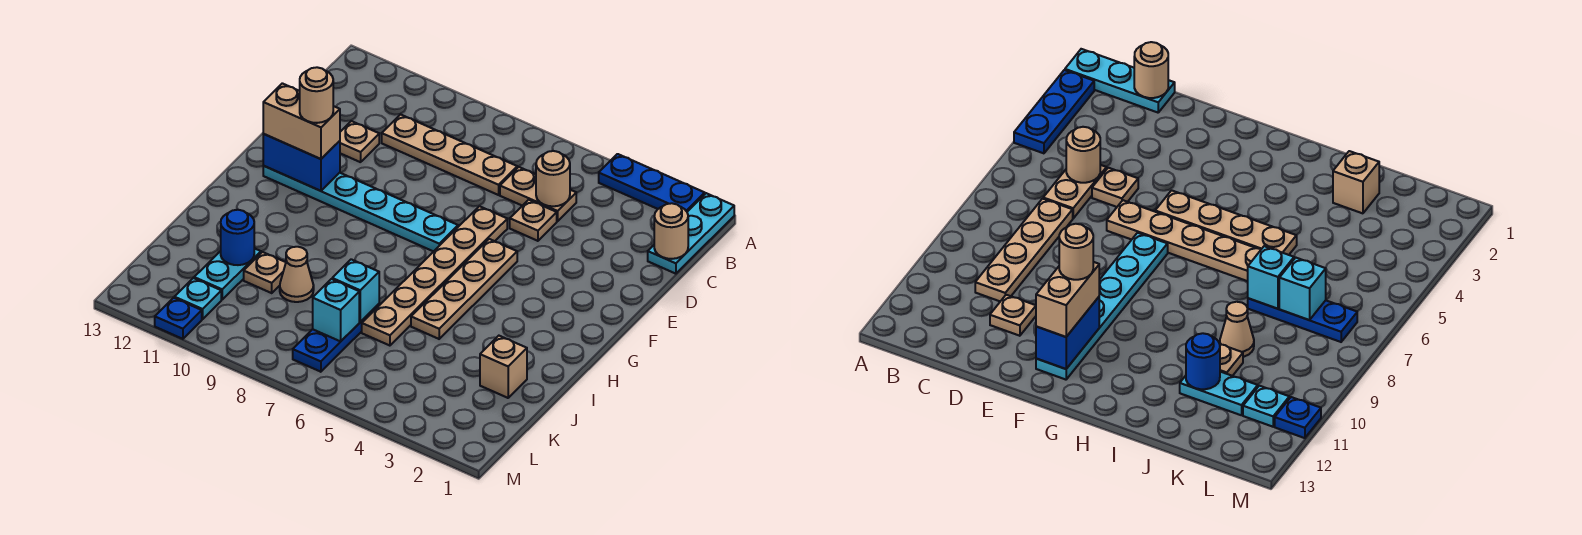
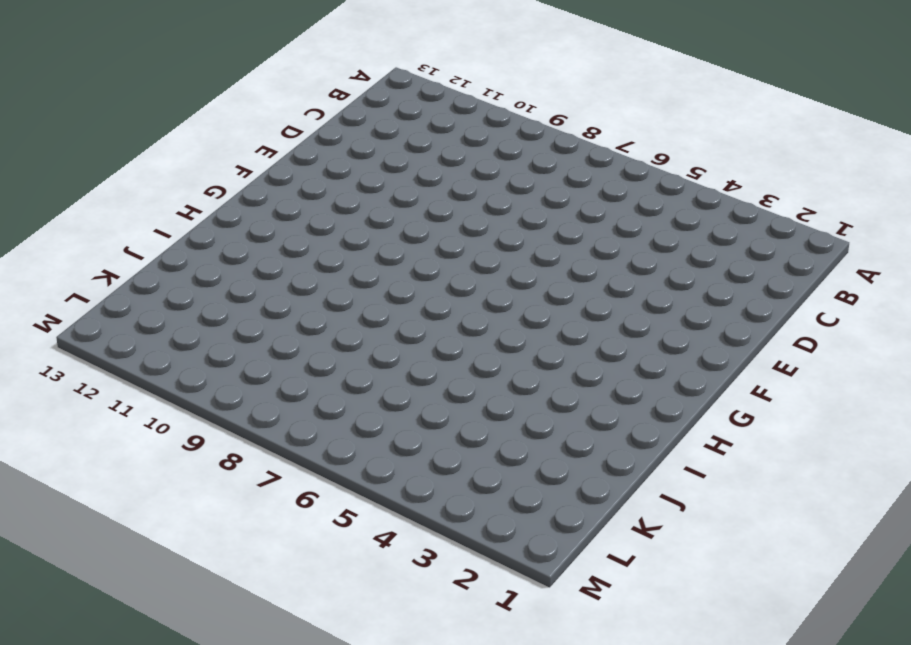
none -> cyan 1x3 plate [648,193,734,274]
none -> blue 1x3 plate [599,154,705,212]
none -> tan 1x2 plate [500,167,576,221]

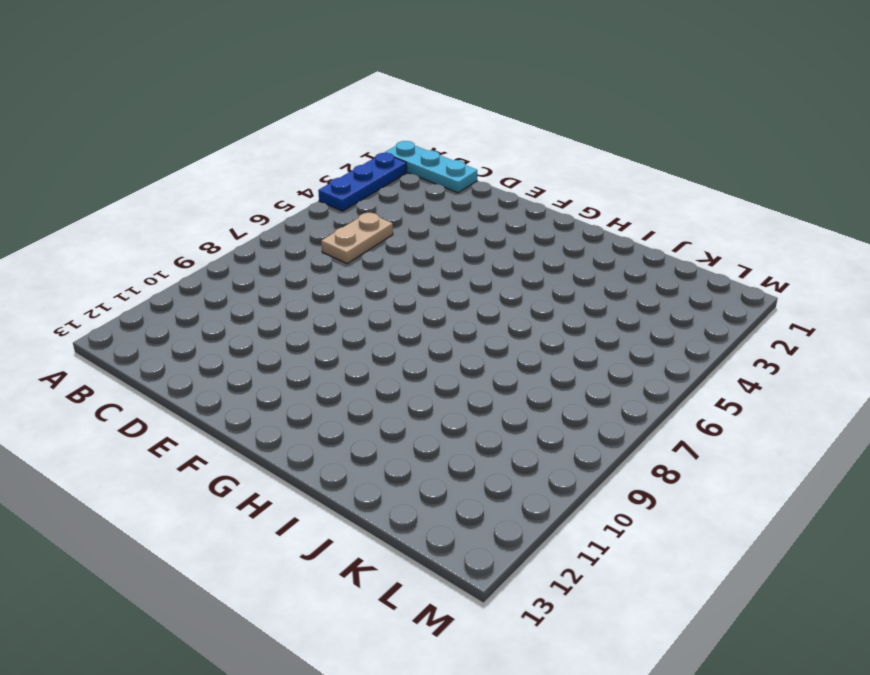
none -> tan 1x4 plate [382,115,517,195]
none -> tan 1x1 plate [510,200,557,241]
none -> tan 1x1 plate [340,121,379,162]

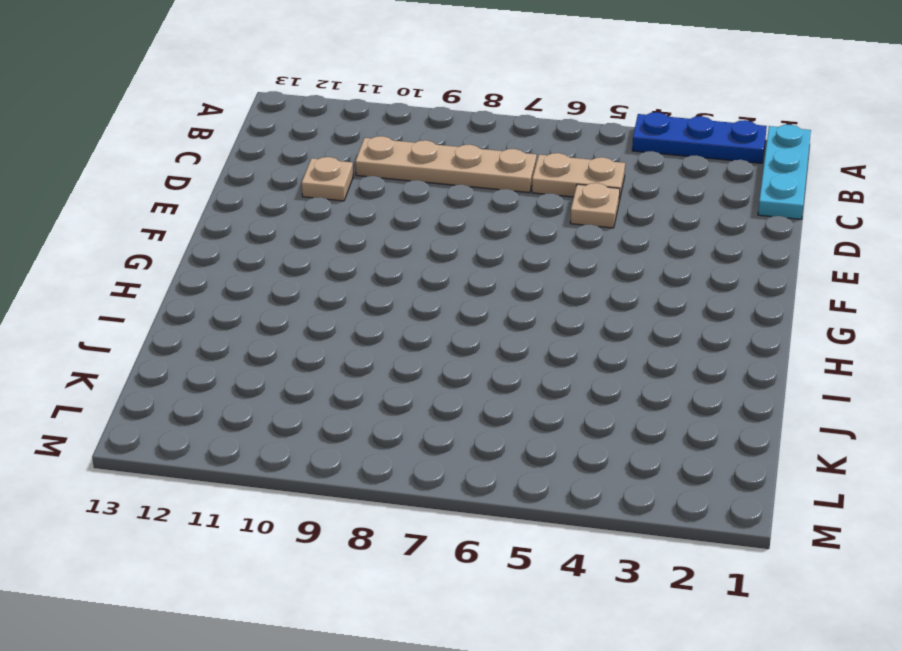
none -> tan 1x6 plate [362,206,507,346]
none -> tan 1x4 plate [411,239,517,339]
none -> cyan 1x6 plate [263,166,458,252]

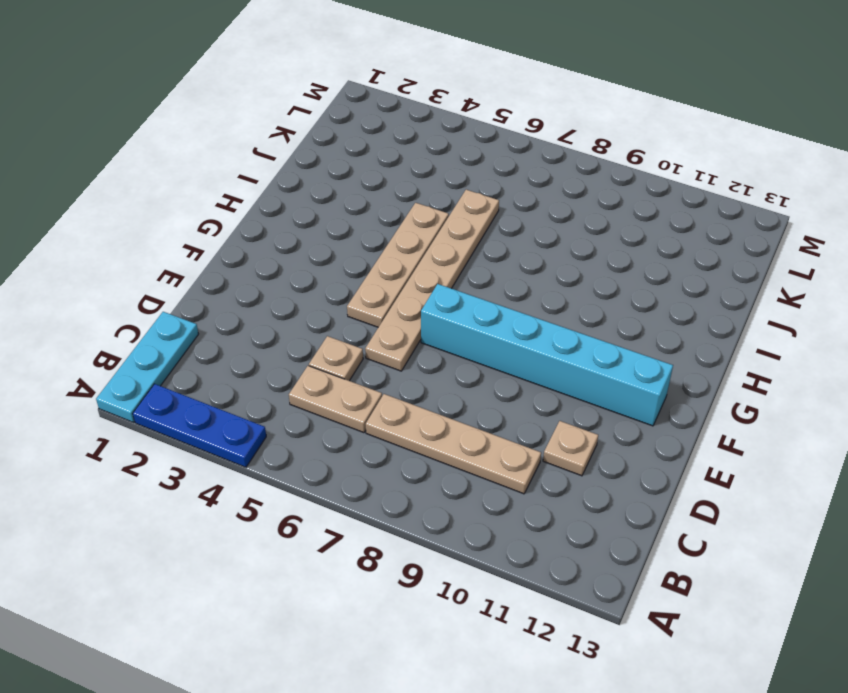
cyan 1x6 brick [421,284,673,426] -> cyan 1x6 plate [263,166,458,252]
none -> tan 1x1 brick [480,336,527,398]
none -> blue 1x3 plate [293,304,379,372]
none -> tan 1x1 cone [280,247,314,302]

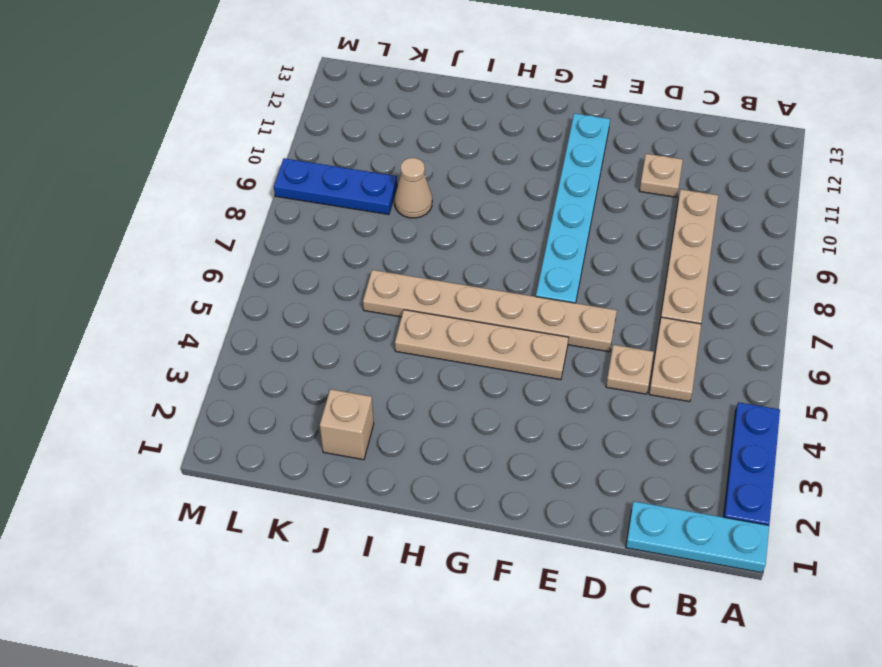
blue 1x3 plate [274,158,397,215] -> blue 1x3 plate moved to [293,304,379,372]
none -> tan 1x1 plate [244,252,286,293]
none -> cyan 1x2 plate [194,248,261,299]
none -> cyan 1x1 plate [175,278,221,319]

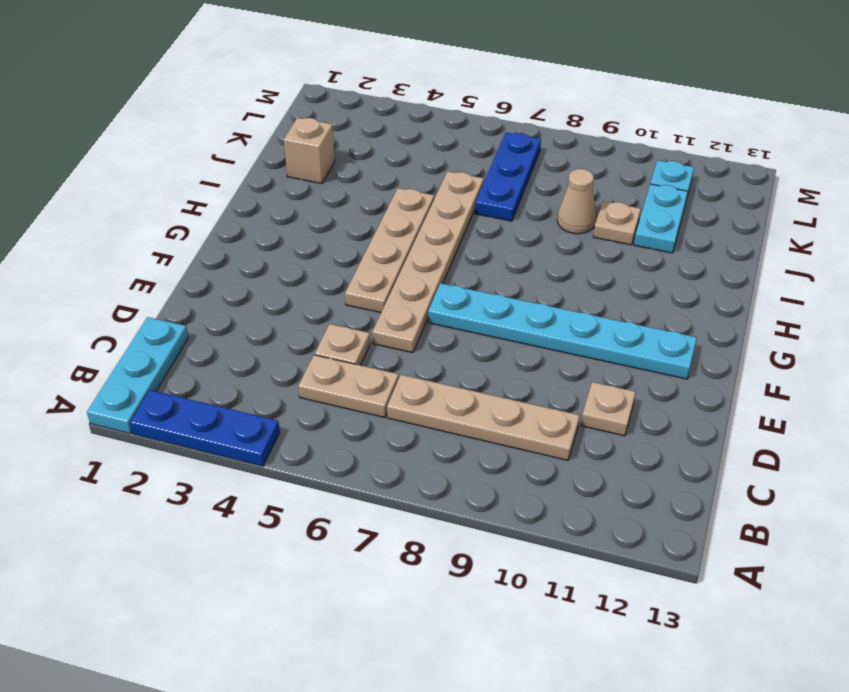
none -> blue 1x1 plate [155,298,202,339]
none -> tan 1x1 round brick [654,203,688,259]
none -> tan 1x1 round brick [536,151,570,206]

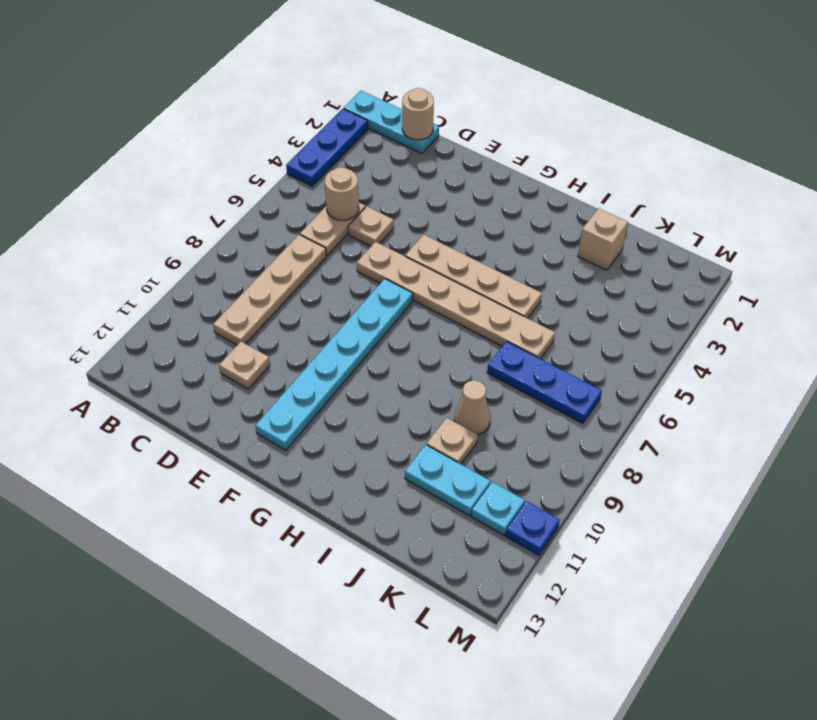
none -> blue 1x2 brick [263,134,340,191]
none -> cyan 1x1 brick [332,259,379,322]
none -> blue 1x1 round brick [221,210,254,265]

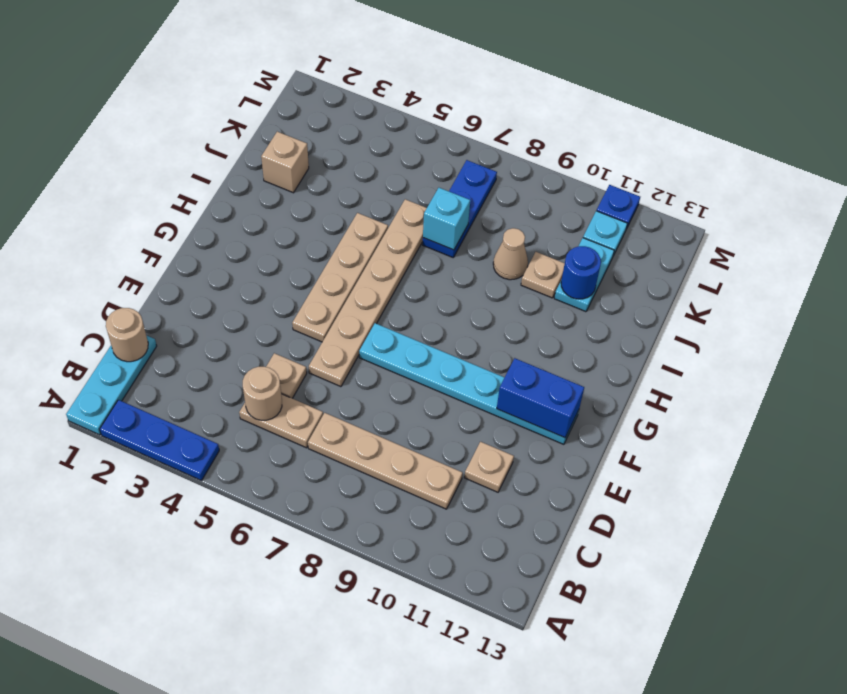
none -> cyan 1x1 brick [313,279,359,341]
none -> tan 1x2 brick [263,83,340,159]
none -> tan 1x1 round brick [300,67,333,123]

